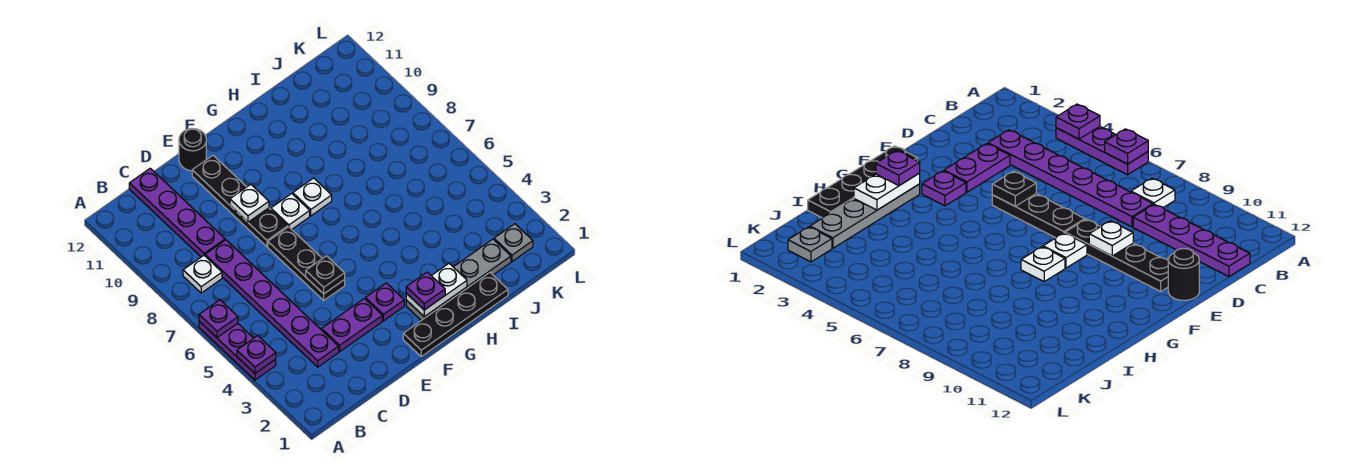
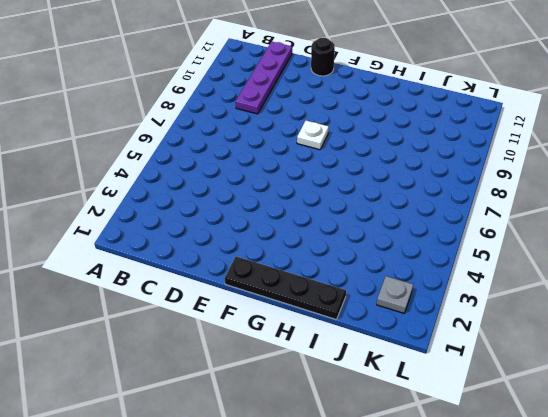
none -> purple 1x3 plate [199,321,276,380]
none -> white 1x1 plate [183,255,222,293]
none -> purple 1x6 plate [205,240,339,367]

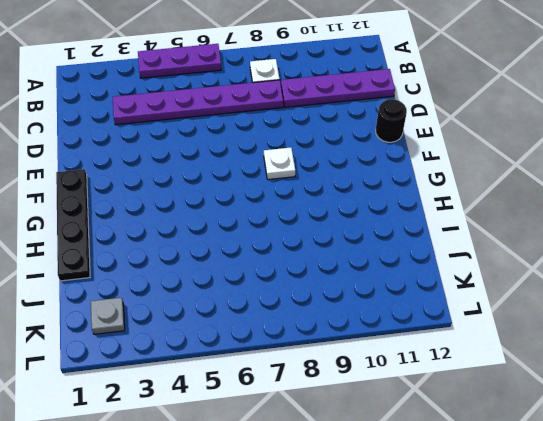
none -> purple 1x2 plate [322,298,382,352]
none -> black 1x3 plate [268,227,345,300]
none -> black 1x4 plate [192,156,288,247]

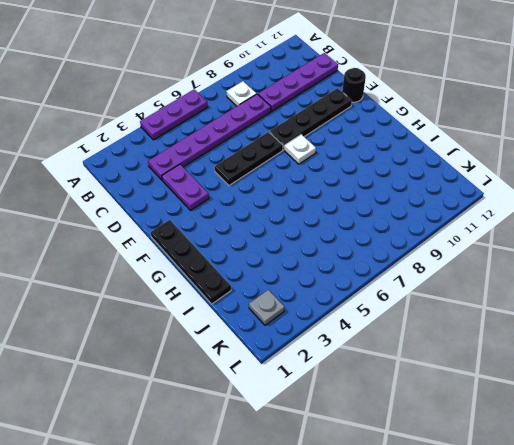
none -> purple 1x1 plate [365,283,404,321]
none -> grey 1x4 plate [406,239,511,321]
none -> white 1x1 plate [293,178,332,216]

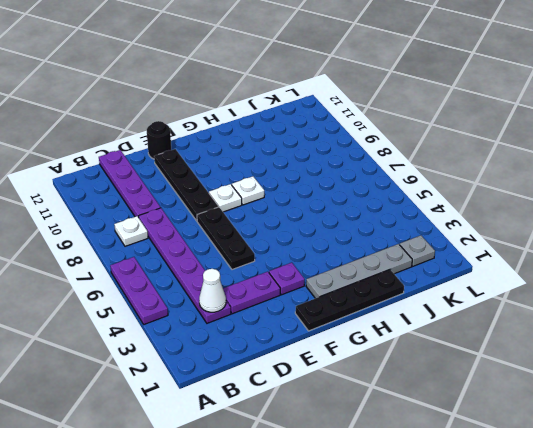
white 1x1 cone [199,269,226,312] -> none
none -> purple 1x1 plate [237,336,276,373]
none -> purple 1x1 plate [199,300,238,338]
none -> black 1x1 plate [306,256,345,294]

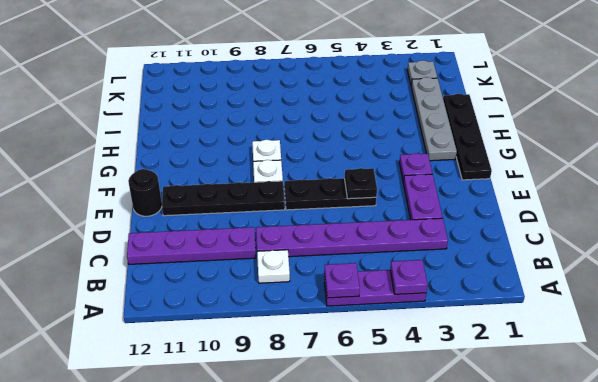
none -> white 1x1 plate [230,184,269,222]
none -> white 1x2 plate [406,264,467,317]
none -> purple 1x1 plate [406,272,445,310]

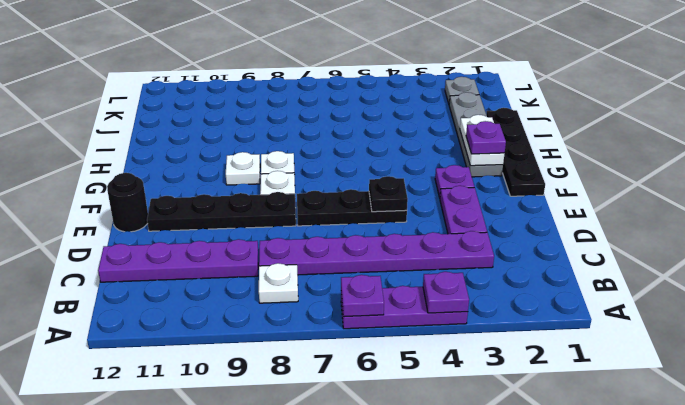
white 1x1 plate [226,152,260,185] -> white 1x1 plate moved to [230,184,269,222]

